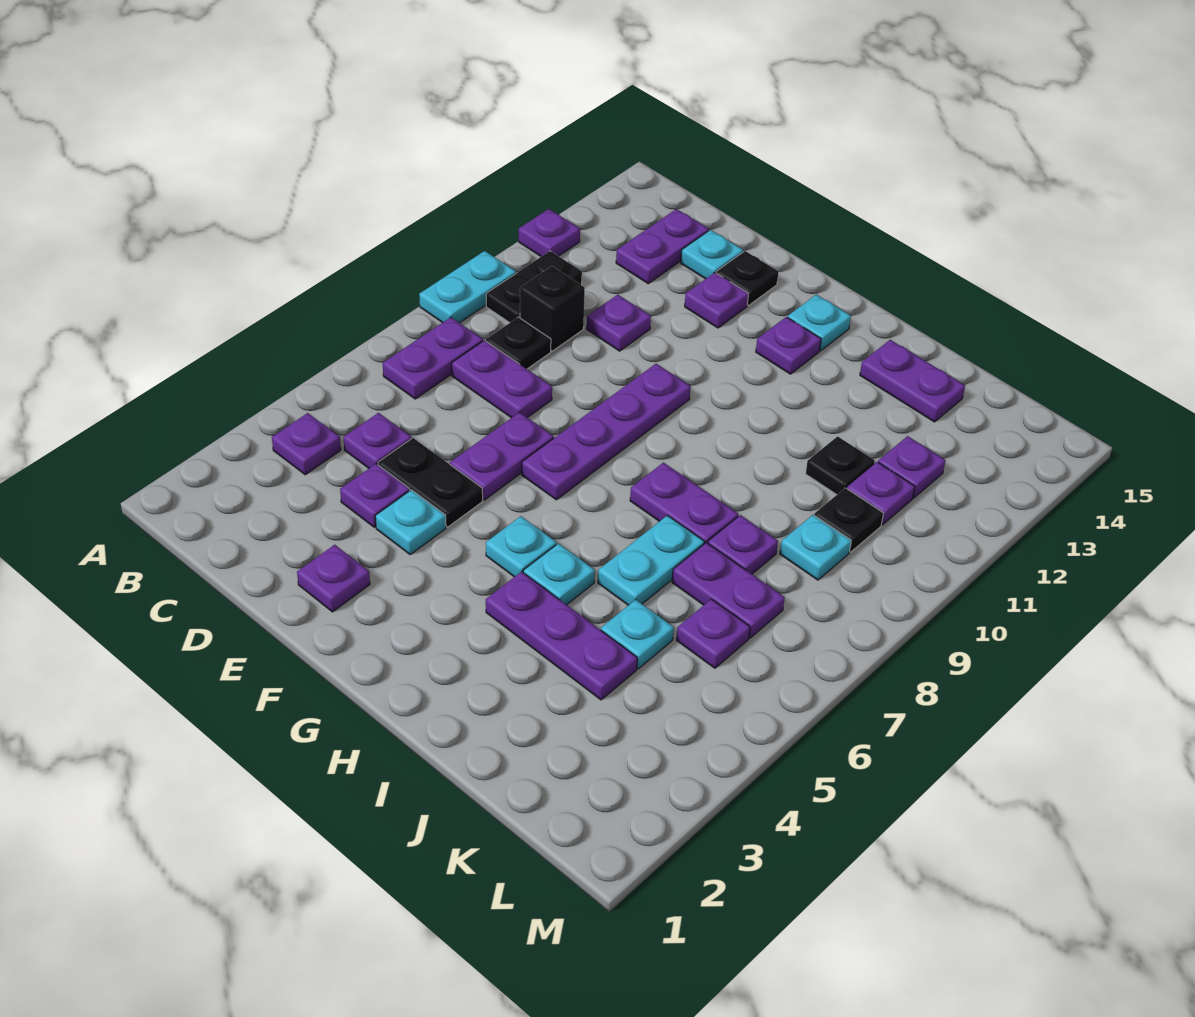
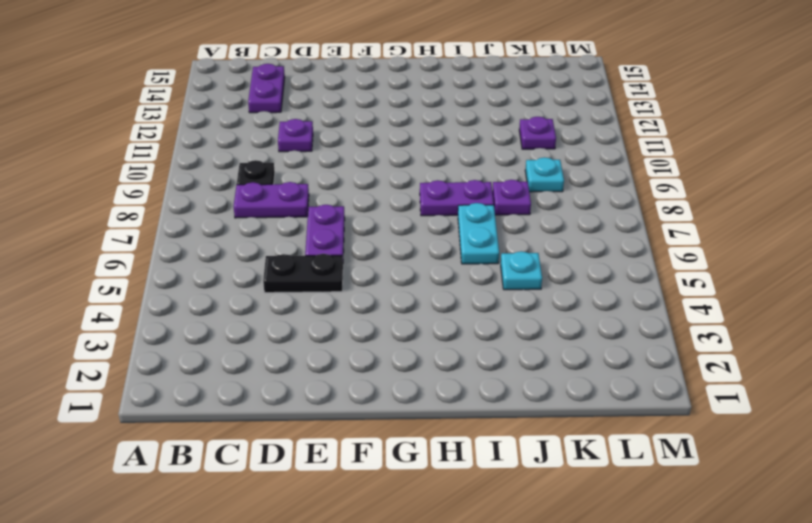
none -> cyan 1x2 plate [419,251,516,323]
none -> purple 1x1 plate [519,209,580,256]
none -> purple 1x1 plate [272,413,341,475]
none -> purple 1x2 plate [383,317,483,399]

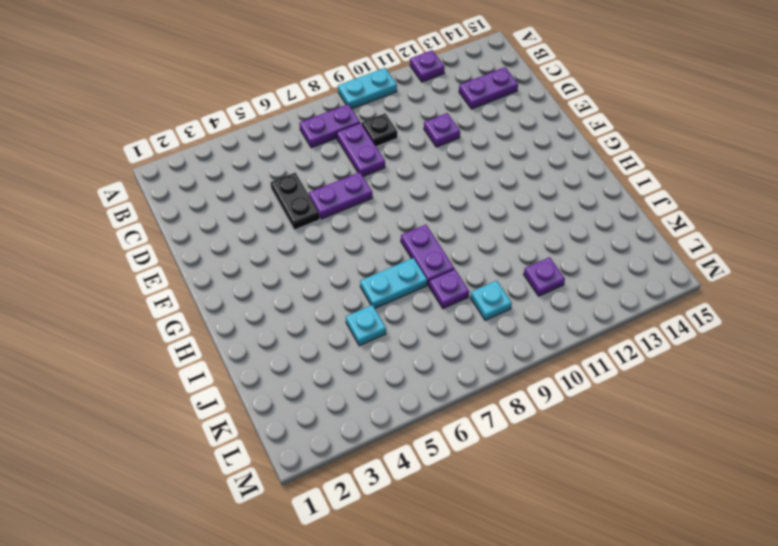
none -> purple 1x1 plate [272,413,341,475]
none -> black 1x2 plate [486,251,582,323]
none -> purple 1x1 plate [343,413,411,468]
none -> black 1x1 brick [520,266,585,351]

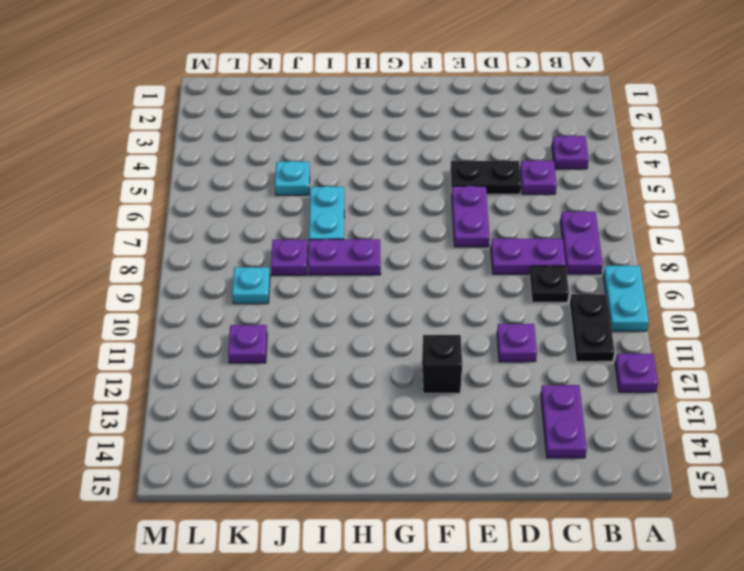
black 1x1 brick [422,335,462,393] -> black 1x1 brick moved to [520,266,585,351]
none -> purple 1x1 plate [340,464,410,527]
none -> cyan 1x1 plate [681,230,743,279]
none -> purple 1x1 plate [297,545,370,612]
none -> cyan 1x1 plate [375,490,446,554]

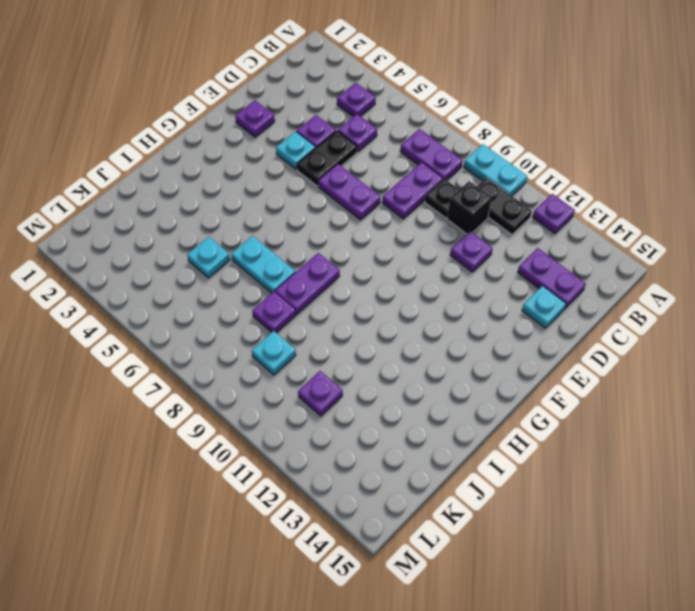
none -> purple 1x1 plate [685,273,748,328]
none -> black 1x1 plate [716,251,778,306]
none -> purple 1x4 plate [522,364,691,500]
none -> cyan 1x1 plate [486,516,557,577]

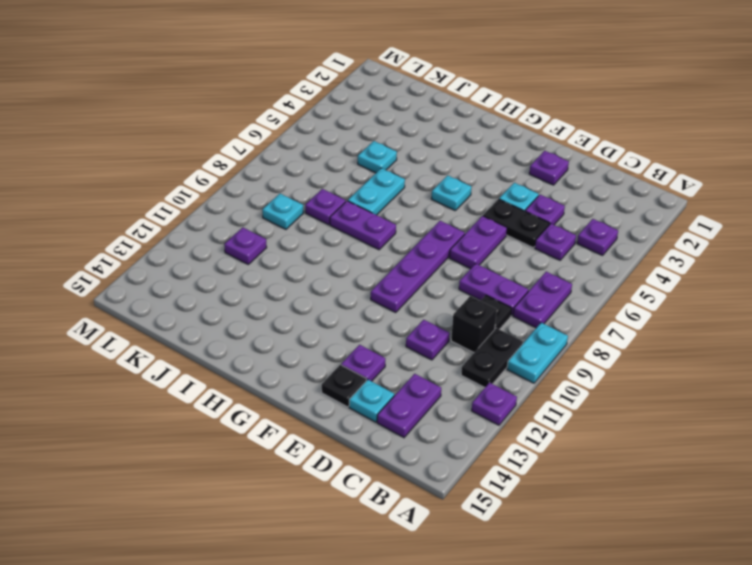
none -> purple 1x1 plate [756,317,821,374]
none -> cyan 1x1 plate [788,294,851,351]
none -> purple 1x3 plate [486,572,637,700]
none -> cyan 1x1 plate [523,543,595,605]

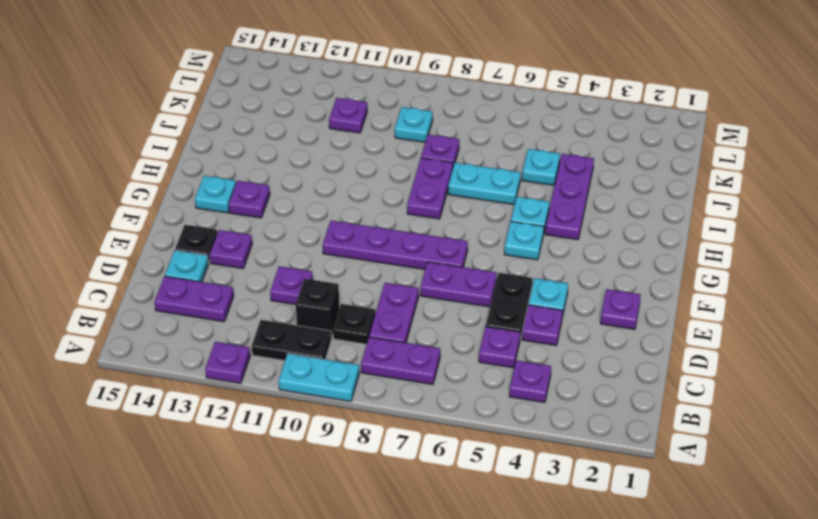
none -> purple 1x2 plate [860,340,965,422]
none -> purple 1x2 plate [672,543,785,638]
none -> black 1x1 plate [806,436,875,495]
none -> purple 1x1 plate [676,599,750,668]

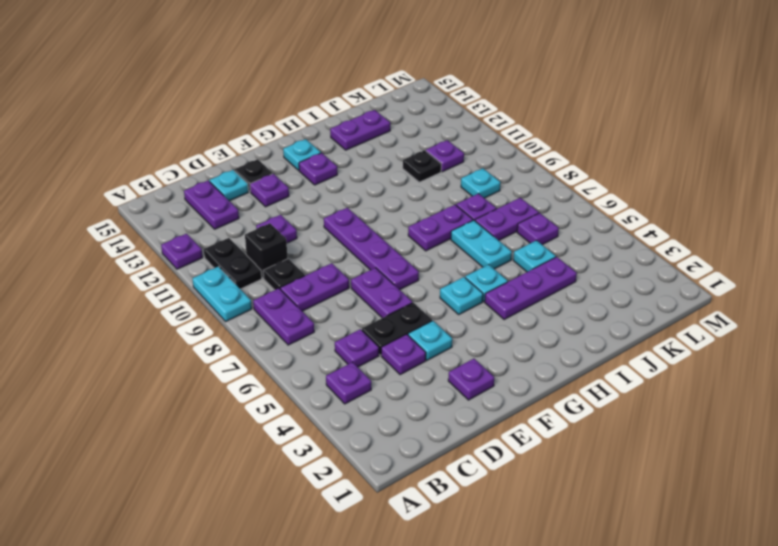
none -> black 1x1 plate [814,488,883,552]
none -> purple 1x1 plate [878,436,945,498]

